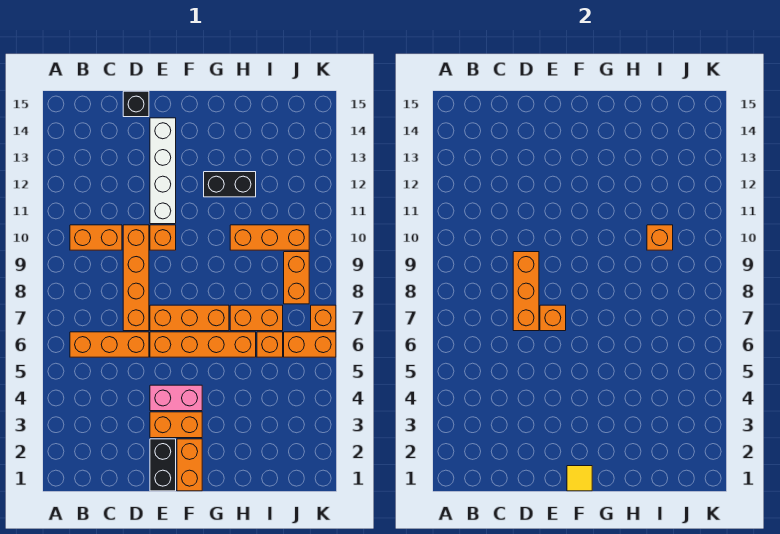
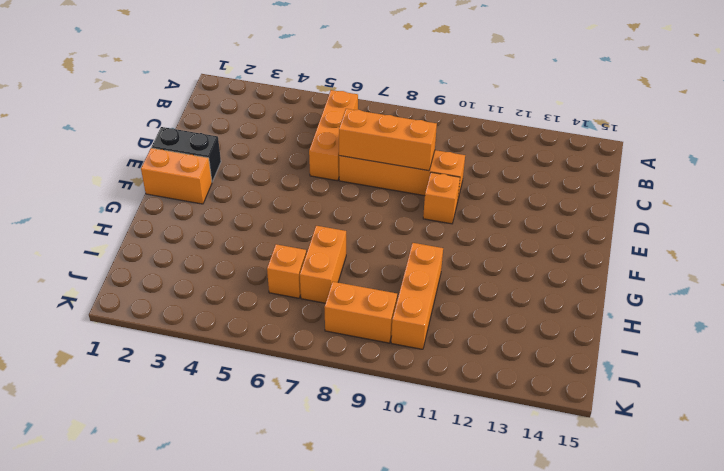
none -> orange 1x2 brick [70,225,122,250]
none -> black 1x1 brick [123,91,149,117]
none -> orange 1x2 brick [150,412,202,438]

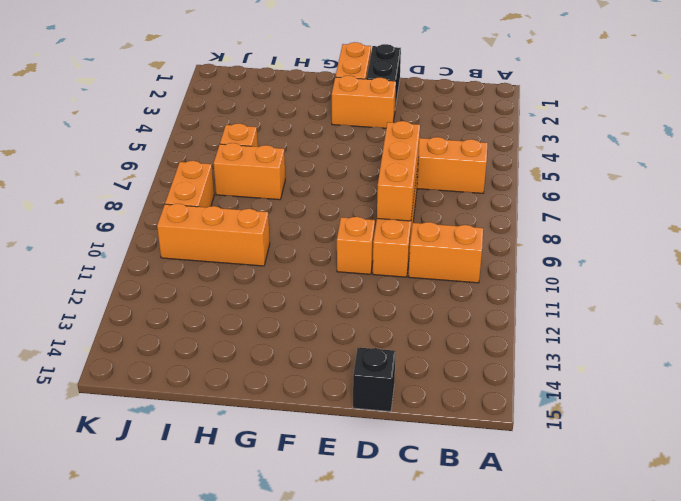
none -> pink 1x2 brick [150,385,202,411]
none -> orange 1x4 brick [150,332,256,357]
none -> orange 1x3 brick [150,305,229,331]

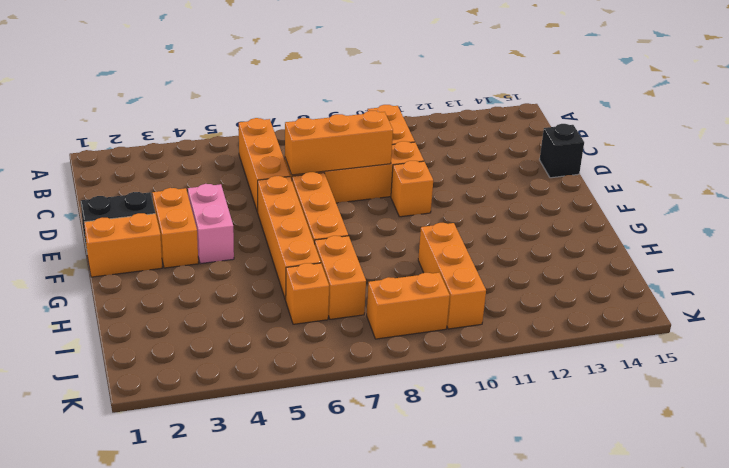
none -> white 1x4 brick [150,118,176,224]
none -> black 1x2 brick [204,172,256,197]
none -> orange 1x2 brick [284,332,336,357]

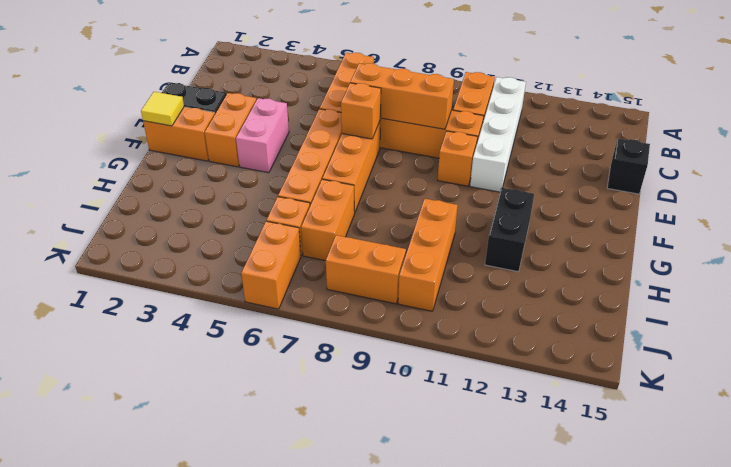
white 1x4 brick [470,77,526,192] -> white 1x4 brick turned to [150,118,176,224]
none -> orange 1x1 brick [311,305,336,331]
none -> orange 1x1 brick [647,225,673,250]

